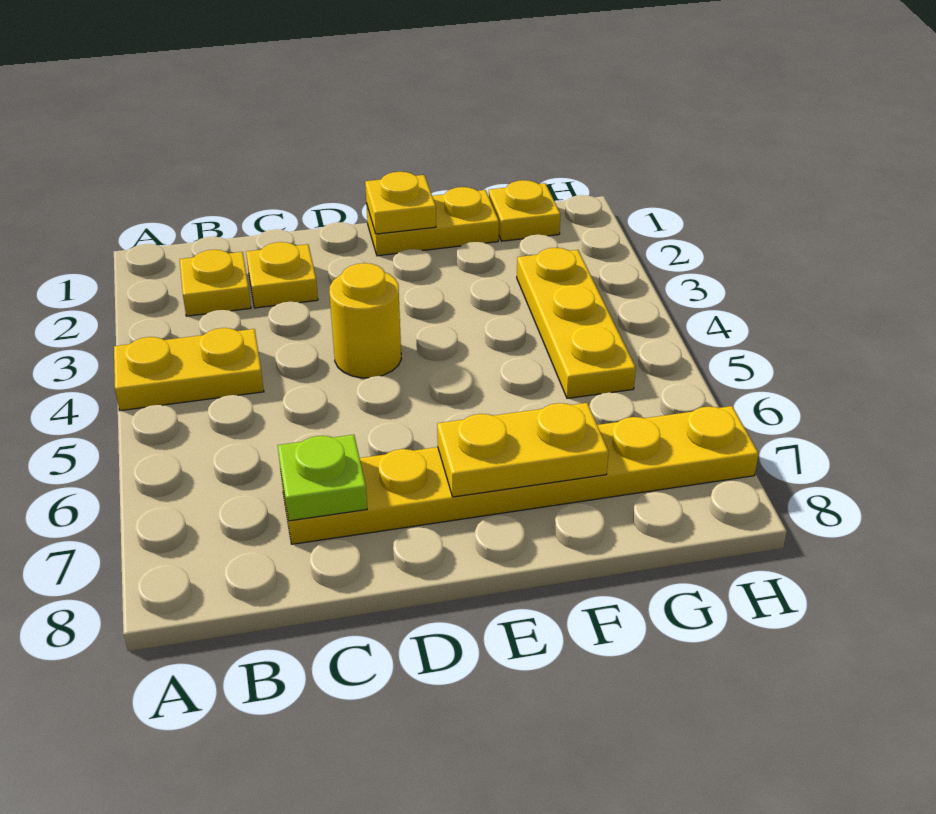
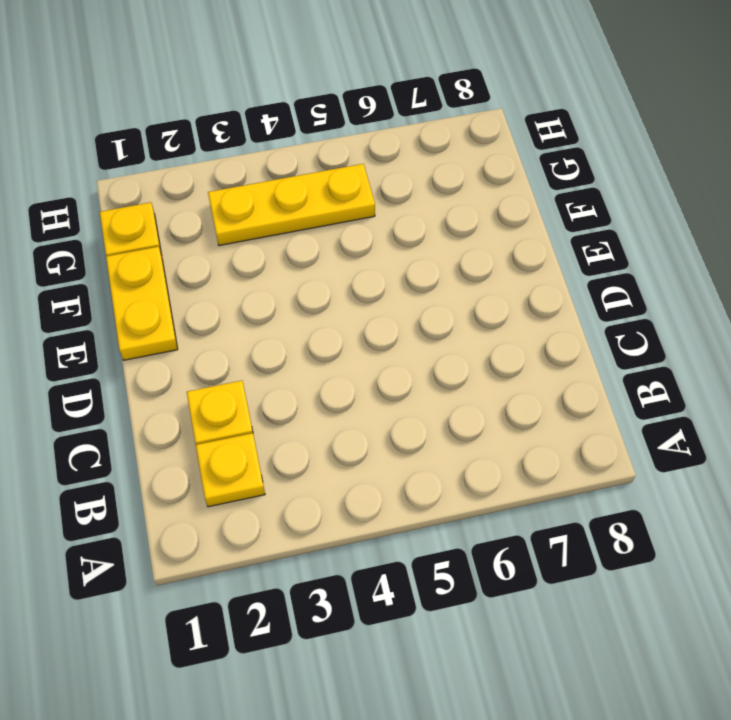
none -> yellow 1x2 plate [114,328,264,411]
none -> yellow 1x6 plate [281,406,759,544]

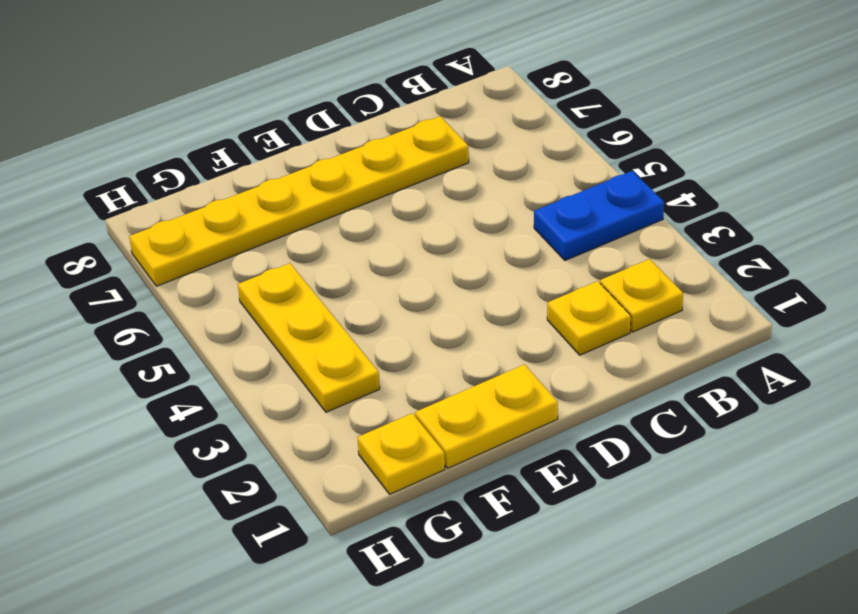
blue 1x2 plate [534,171,664,260] -> yellow 1x2 plate [114,328,264,411]
none -> yellow 1x1 round brick [329,263,401,378]
none -> lime 1x1 plate [278,435,367,521]

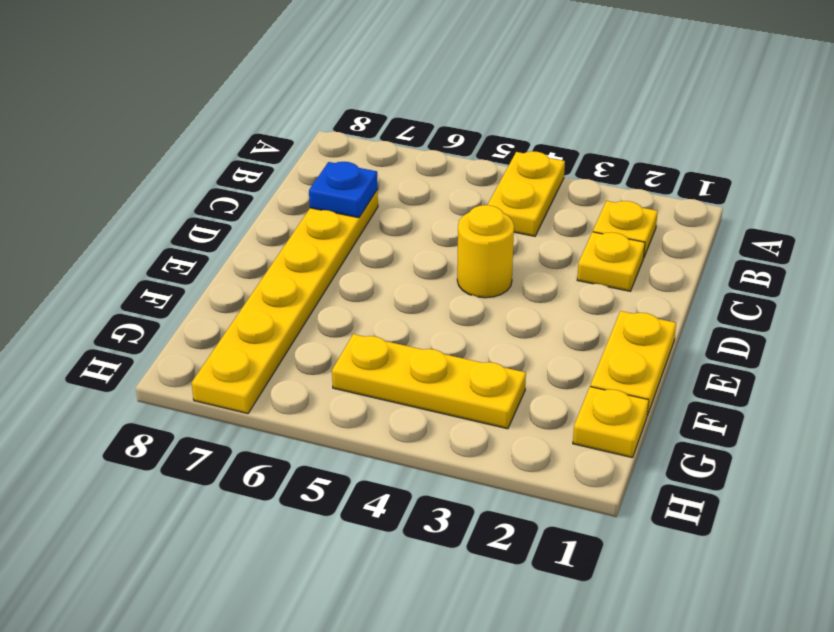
blue 1x1 plate [309,162,378,218] -> lime 1x1 plate [278,435,367,521]
none -> yellow 1x1 plate [365,172,436,234]
none -> yellow 1x2 plate [437,403,609,497]

